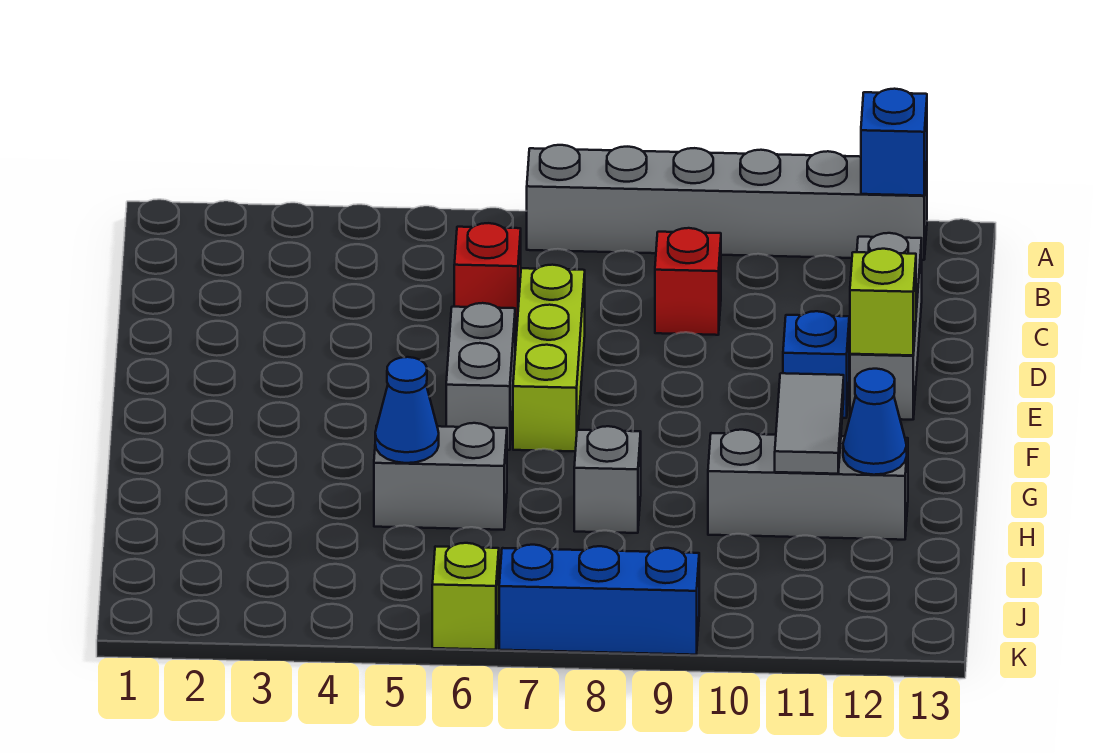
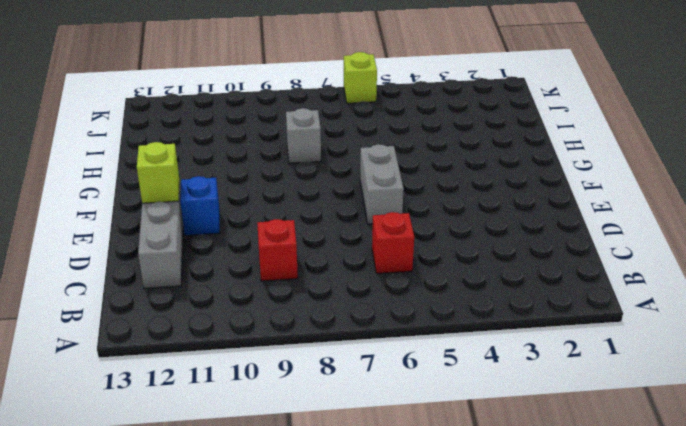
none -> grey 1x6 brick [527,145,927,260]
none -> lime 1x3 brick [513,265,585,451]
none -> grey 1x2 brick [374,423,507,530]

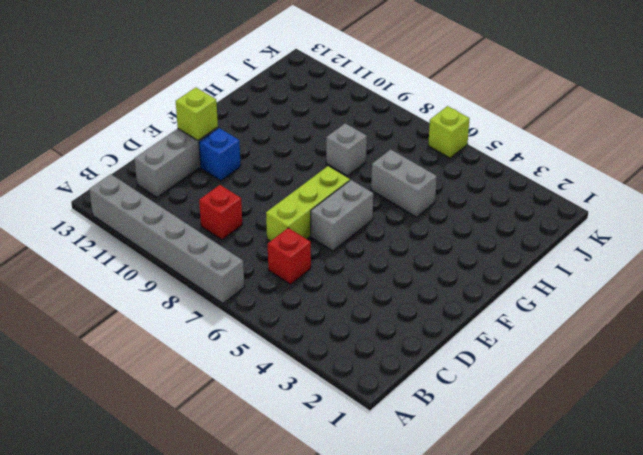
none -> grey 1x3 brick [708,430,908,540]
none -> blue 1x3 brick [499,545,699,655]
none -> blue 1x1 brick [861,89,927,196]

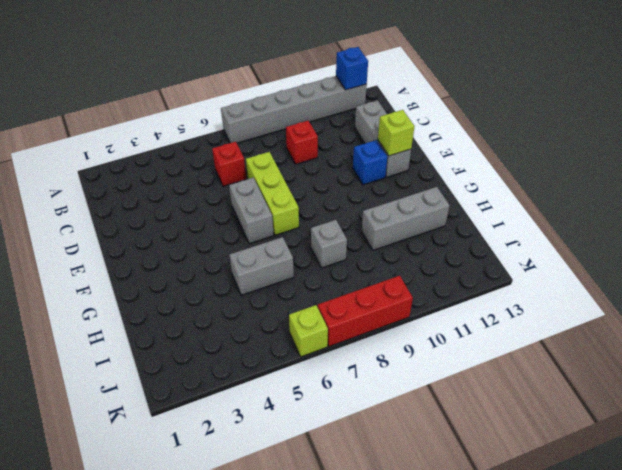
red 1x3 brick [318,276,413,346] -> blue 1x3 brick [499,545,699,655]
none -> grey 1x2 tile [775,373,844,474]
none -> blue 1x1 cone [375,357,439,463]
none -> blue 1x1 cone [843,369,907,475]

